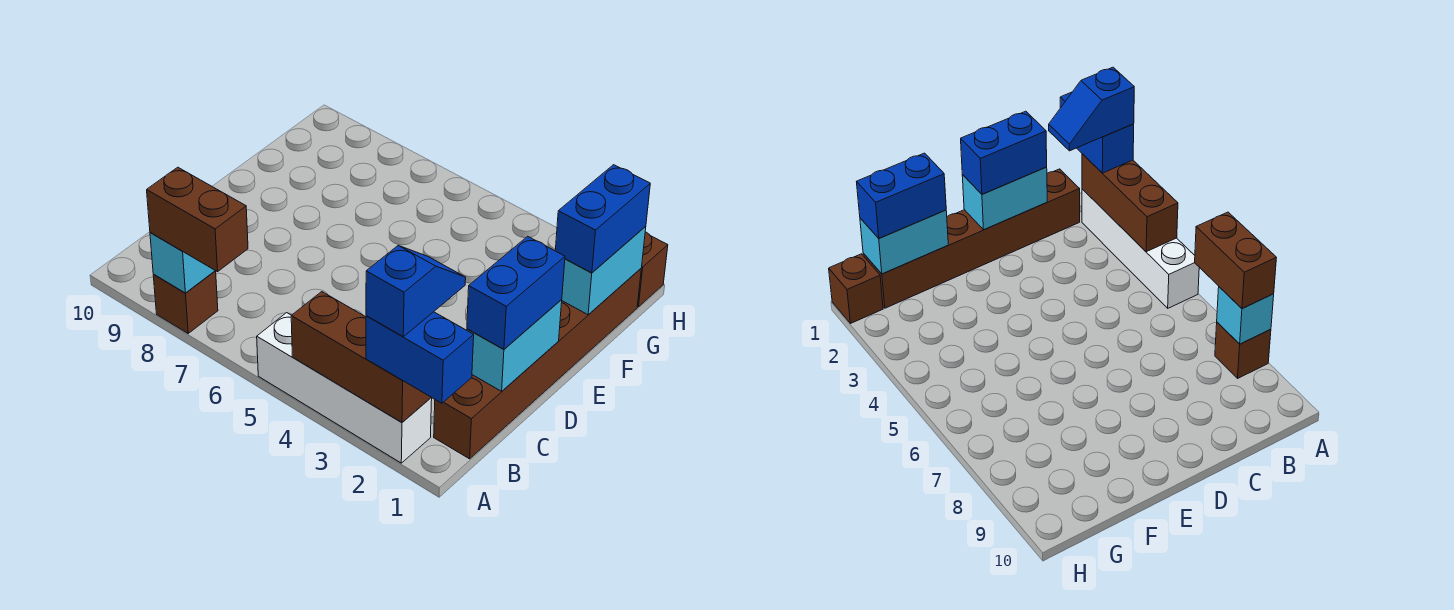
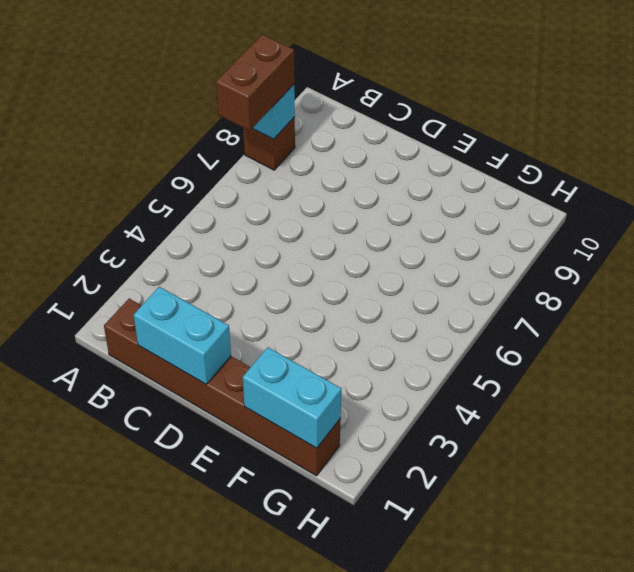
none -> white 1x4 brick [257,313,432,463]
none -> brown 1x1 brick [637,232,668,307]
none -> brown 1x3 brick [291,292,431,422]

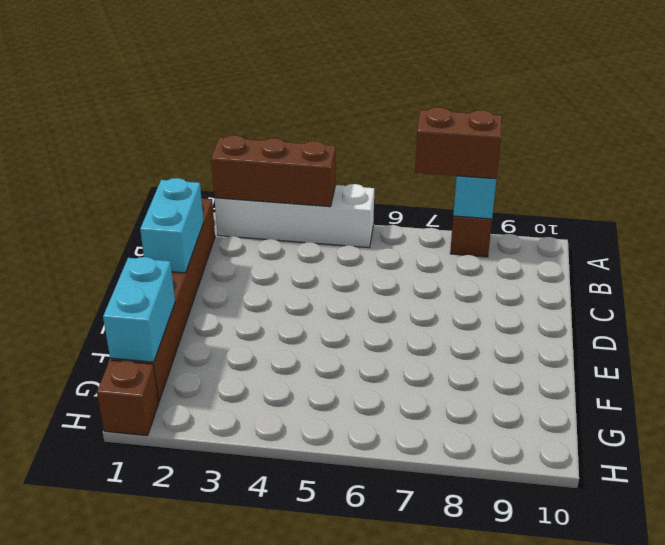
none -> blue 1x2 brick [366,312,474,403]
none -> blue 1x2 brick [467,236,565,349]
none -> blue 1x2 brick [555,165,650,273]

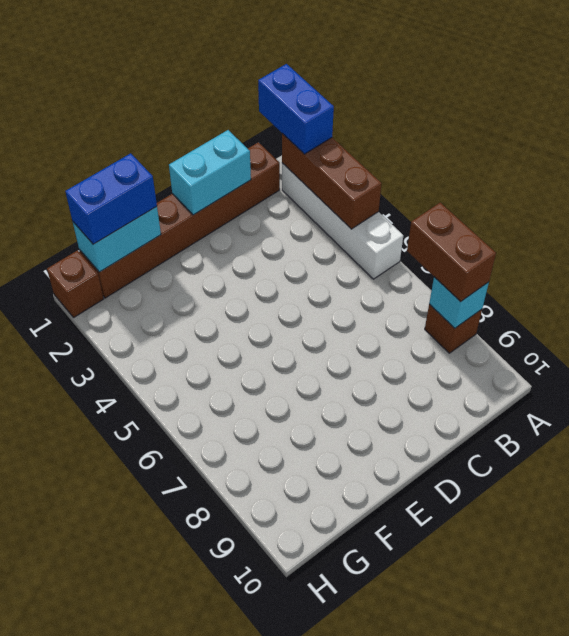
none -> blue 1x2 brick [467,236,565,349]
none -> blue 1x2 slope [366,246,466,337]

